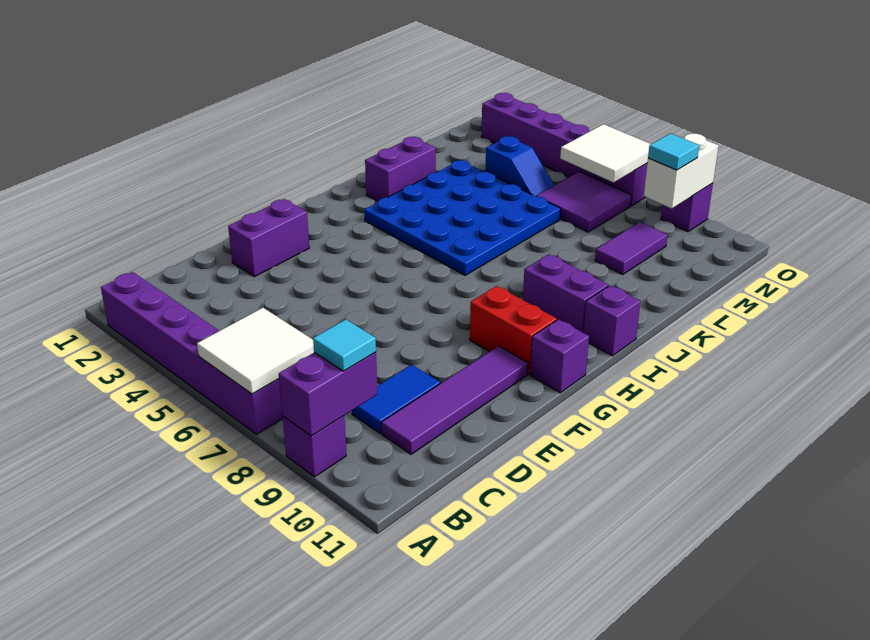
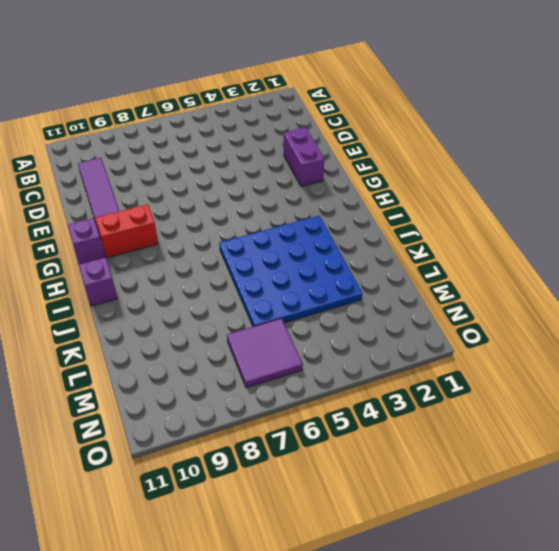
none -> purple 1x6 brick [101,272,283,434]
none -> purple 1x1 brick [283,416,346,477]
none -> blue 1x2 tile [352,365,440,433]

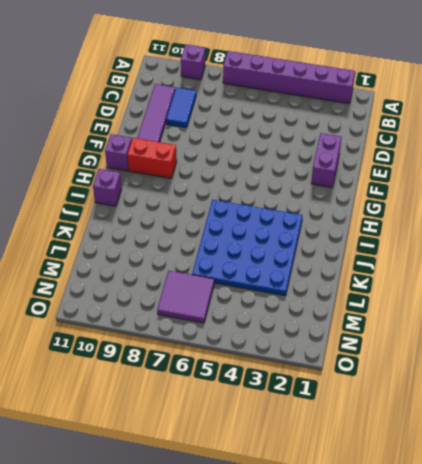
none -> purple 1x2 brick [523,254,608,332]
none -> purple 1x2 brick [365,137,436,201]
none -> purple 1x2 tile [595,222,667,275]

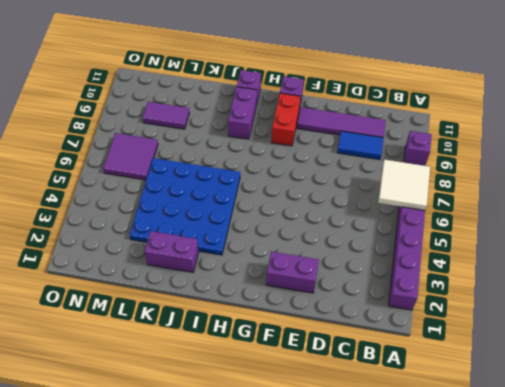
none -> blue 1x2 slope [485,136,554,196]
none -> purple 1x6 brick [481,93,647,206]
none -> purple 1x1 brick [661,183,713,232]

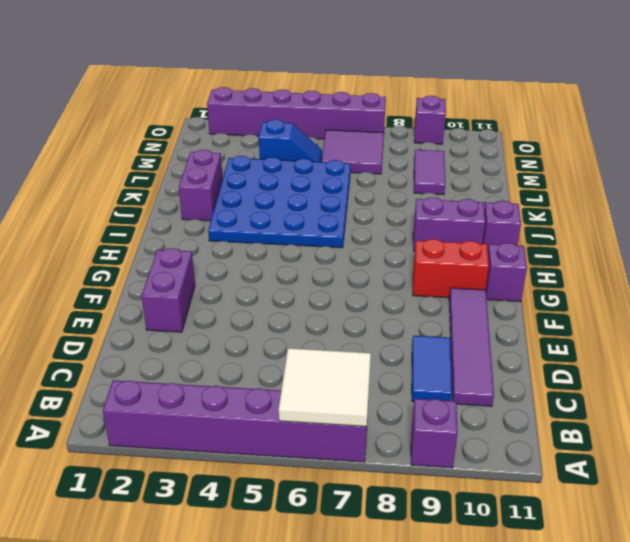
none -> purple 1x2 brick [279,352,377,436]
none -> white 2x2 tile [560,124,651,182]
none -> white 1x2 brick [644,134,718,209]

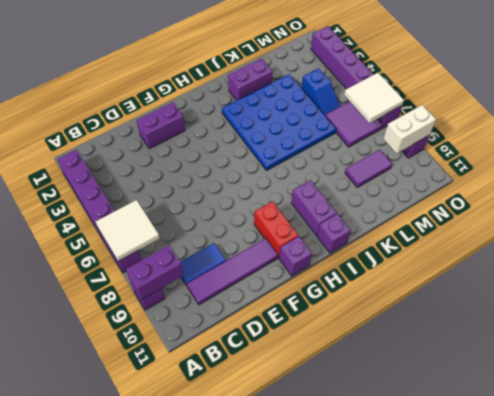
none -> cyan 1x1 tile [313,319,376,371]
none -> cyan 1x1 tile [648,133,699,170]

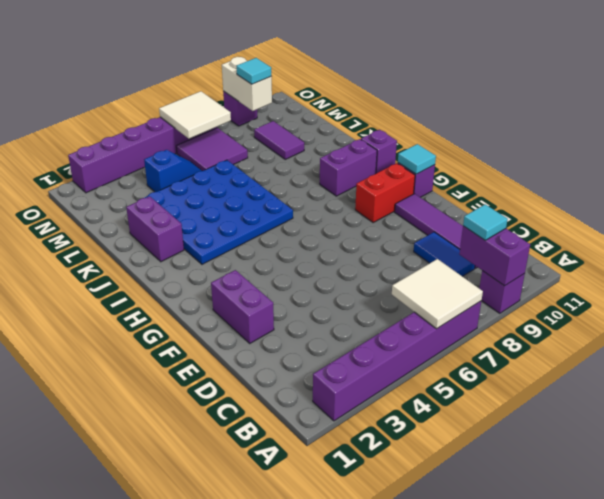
cyan 1x1 tile [398,144,436,174] -> none

